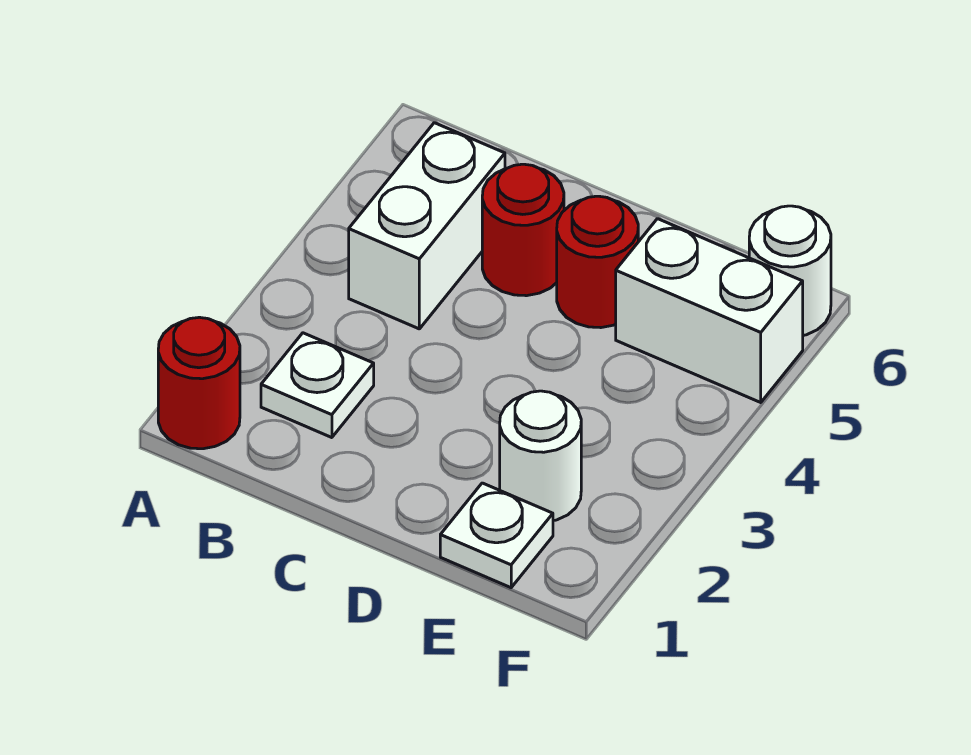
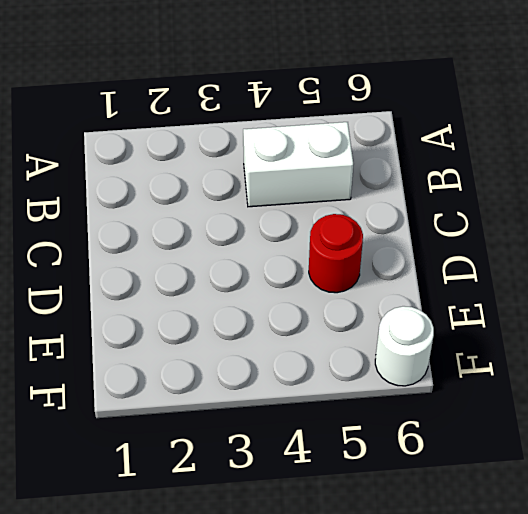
none -> red 1x1 round brick [158,317,240,449]
none -> white 1x1 plate [261,333,374,438]

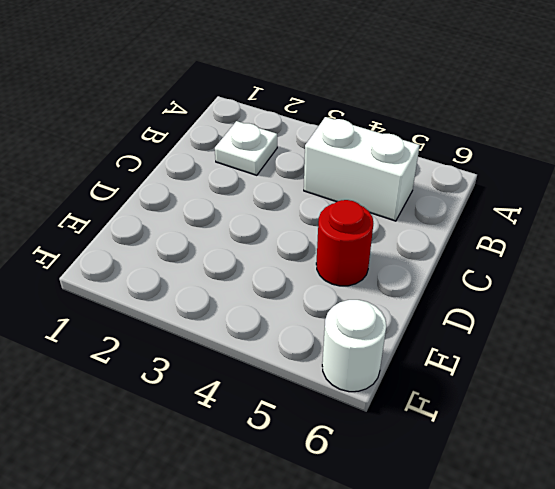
none -> red 1x1 round brick [158,317,240,449]
none -> red 1x1 round brick [482,164,564,296]

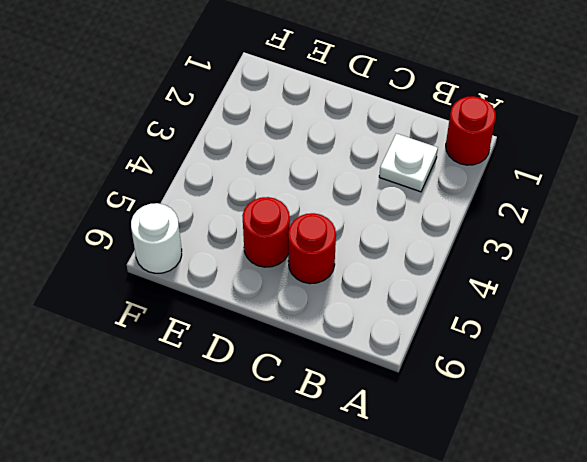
none -> white 1x2 brick [349,123,505,329]
none -> white 1x1 plate [440,483,553,588]

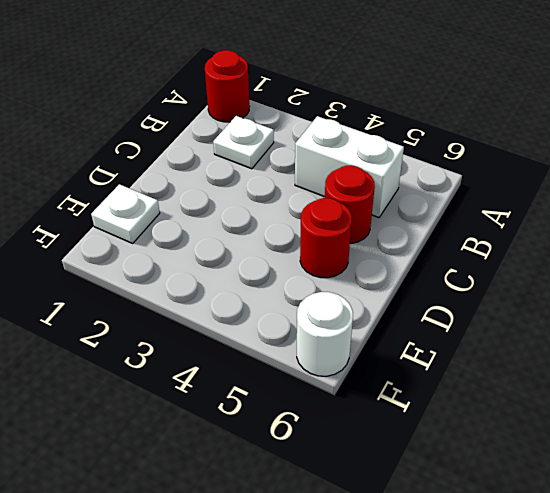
none -> white 1x1 round brick [500,391,581,521]
none -> white 1x2 brick [616,219,803,402]

